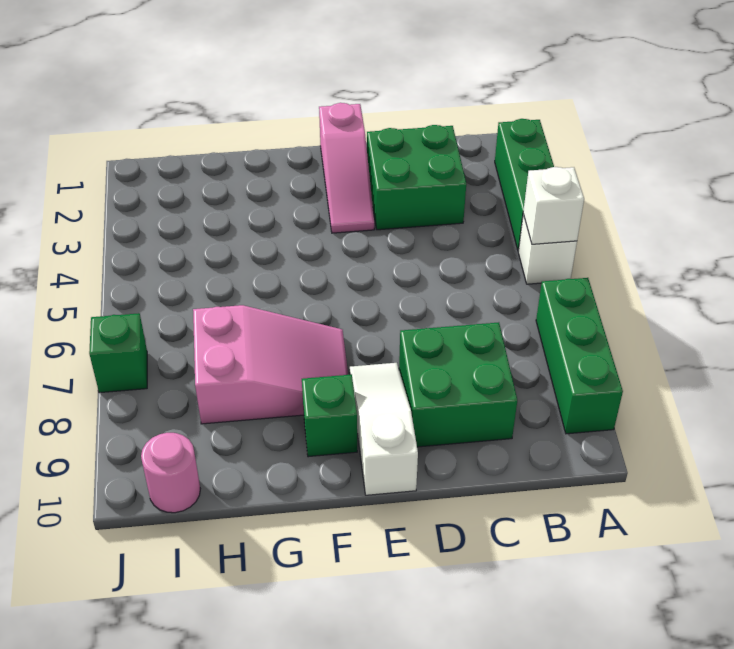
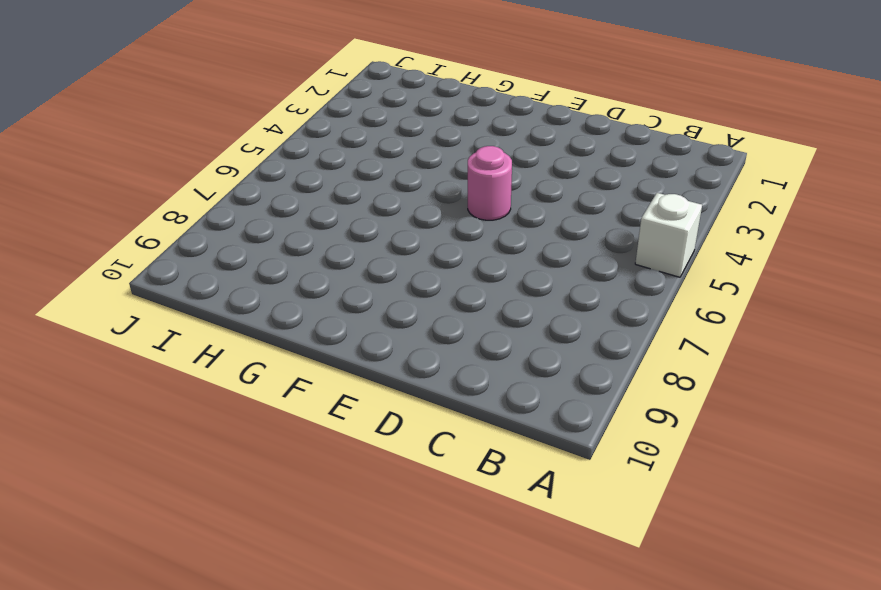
pink 1x1 round brick [468,146,512,220] -> pink 1x1 round brick moved to [141,433,200,513]
none -> green 1x3 brick [495,119,554,251]
none -> green 1x3 brick [536,278,623,434]
none -> green 2x2 brick [367,125,466,230]

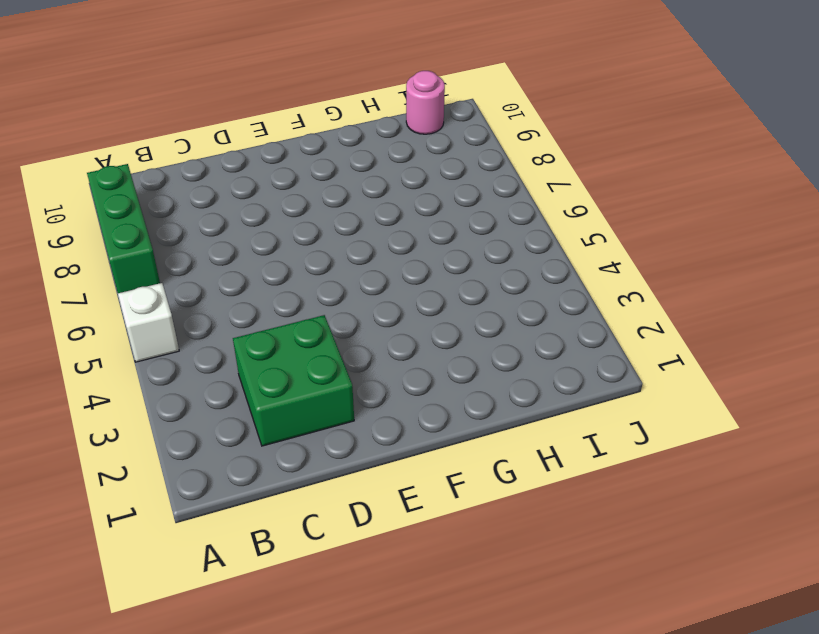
none -> green 1x3 brick [495,119,554,251]
none -> green 2x2 brick [399,322,517,447]
none -> pink 1x3 slope [319,103,374,233]

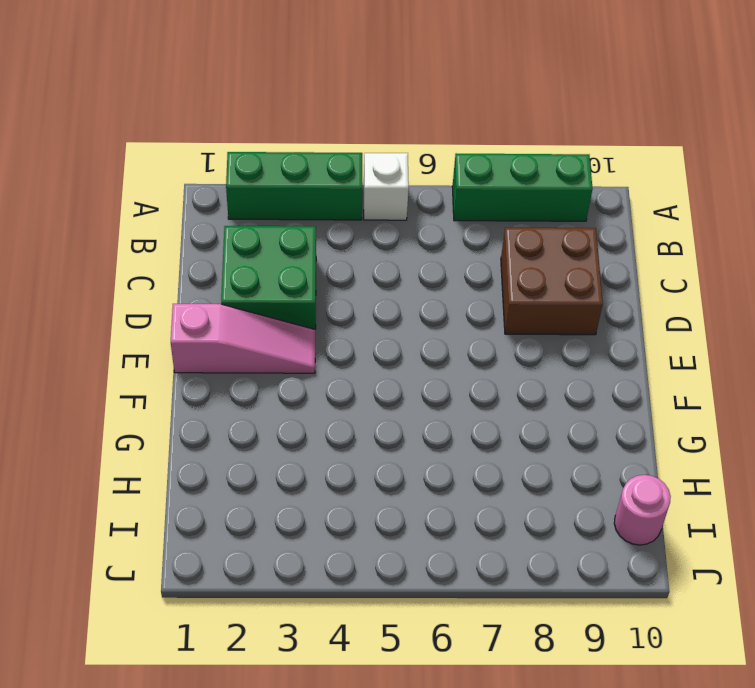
brown 2x2 brick [501,228,603,335] -> green 2x2 brick [399,322,517,447]
none -> white 1x3 slope [350,363,418,495]
none -> pink 2x3 slope [193,305,348,424]
none -> green 1x1 brick [302,374,357,457]

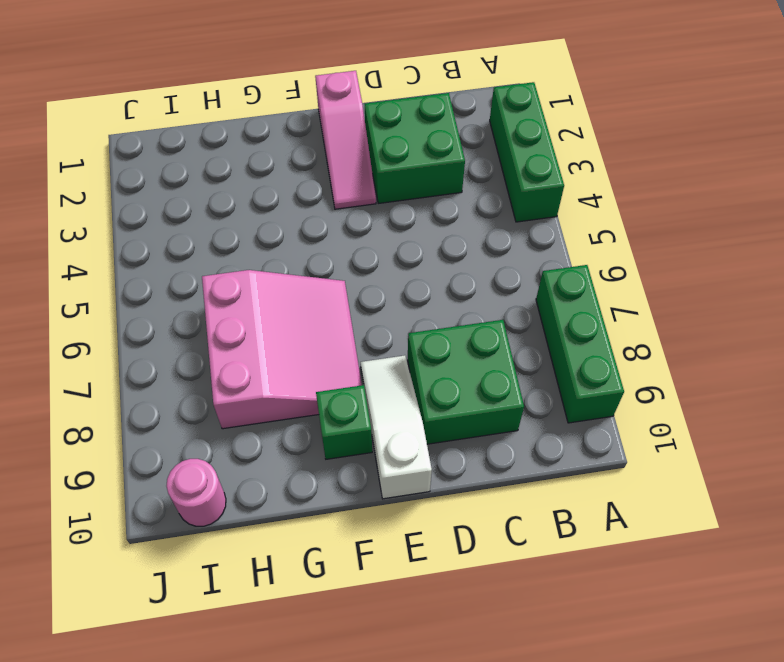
pink 3x3 slope [202,270,362,429] -> pink 2x3 slope [193,305,348,424]
none -> white 1x1 brick [518,214,577,284]
none -> green 1x1 brick [89,313,147,393]
none -> white 1x1 brick [523,167,584,244]

